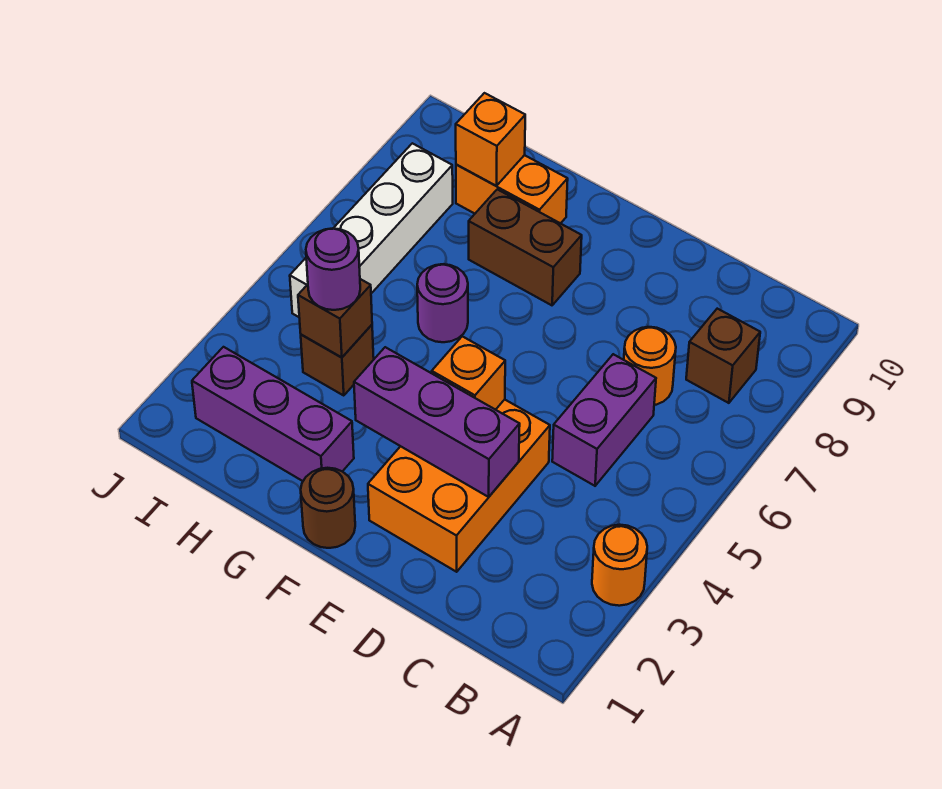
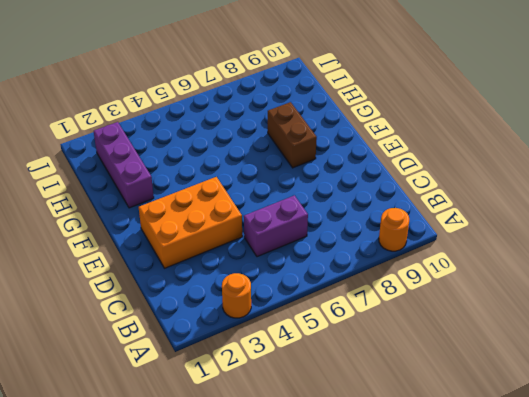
orange 1x1 round brick [379,208,409,251] -> orange 1x1 round brick moved to [624,327,676,405]
none -> brown 1x1 brick [686,309,760,403]
none -> brown 1x1 round brick [301,468,355,548]
none -> purple 1x1 round brick [417,264,468,342]

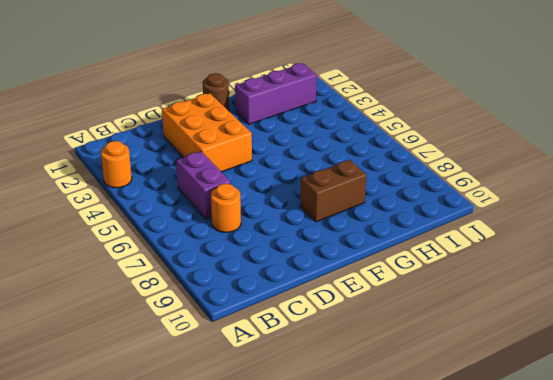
none -> brown 1x1 brick [686,309,760,403]
none -> purple 1x1 round brick [417,264,468,342]
none -> orange 1x2 brick [456,155,568,224]

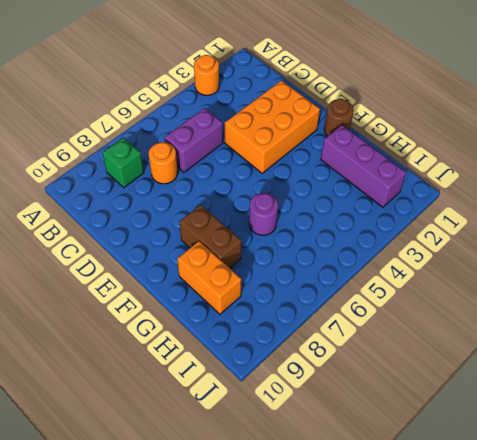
green 1x1 brick [102,137,144,188] -> brown 1x1 brick [686,309,760,403]
none -> brown 1x1 brick [301,325,374,395]
none -> white 1x4 brick [290,143,453,317]
none -> purple 1x3 brick [354,347,520,497]

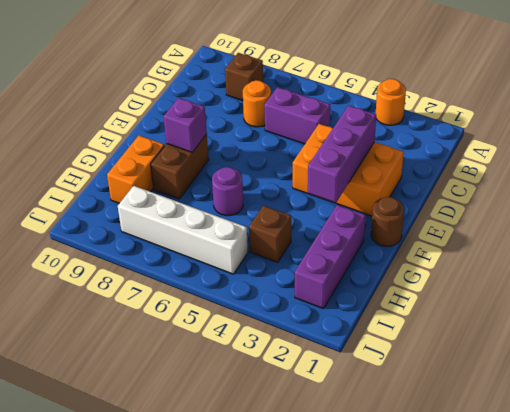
purple 1x1 brick [164,98,207,152] -> none
none -> orange 1x1 brick [432,336,505,410]
none -> brown 1x1 brick [298,279,372,358]
none -> orange 1x1 brick [456,93,525,186]

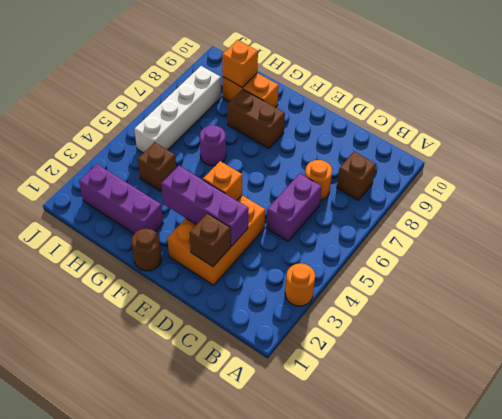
brown 1x1 brick [189,213,230,266] -> brown 1x1 brick moved to [298,279,372,358]
none -> purple 1x1 round brick [306,229,360,310]

